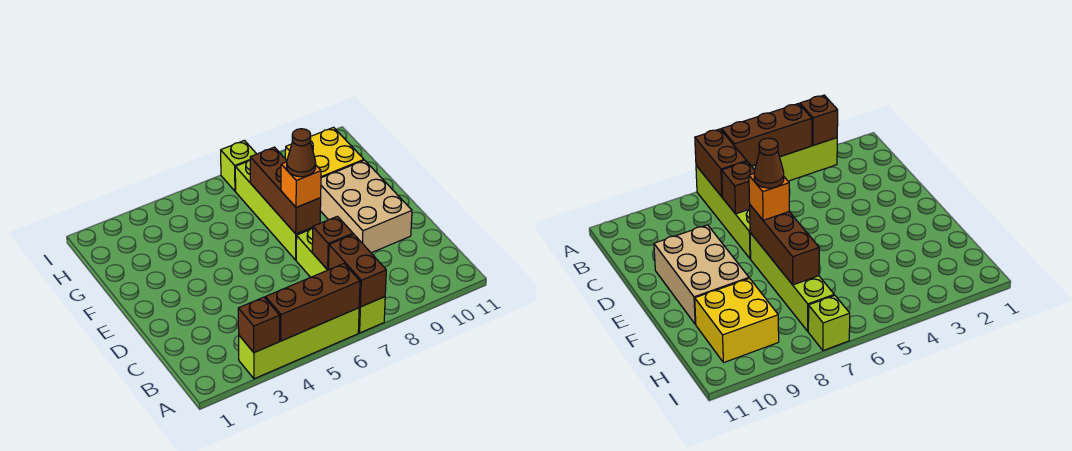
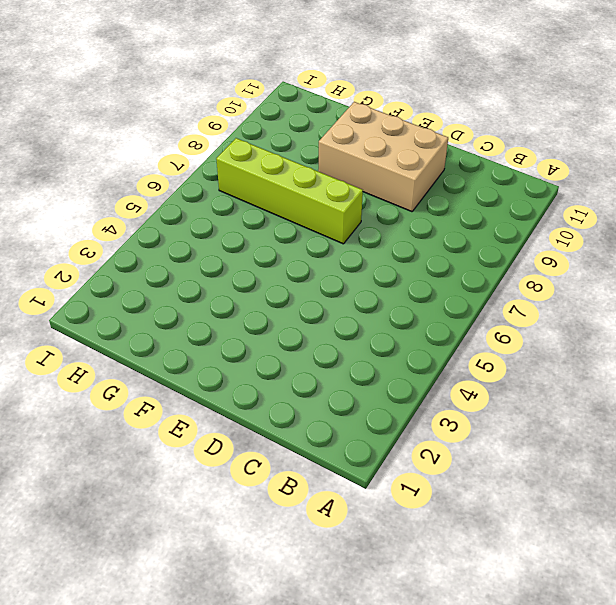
none -> lime 1x4 brick [239,308,359,379]
none -> lime 1x4 brick [296,228,385,333]
none -> yellow 2x2 brick [285,127,364,178]

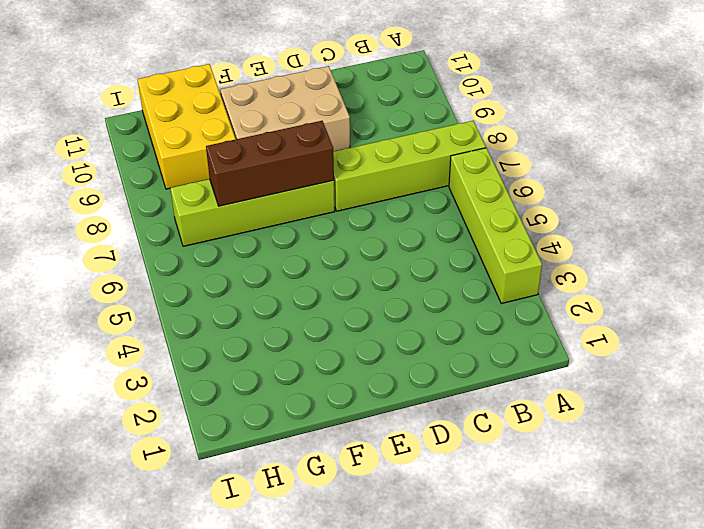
yellow 2x3 brick [138,64,236,189] -> yellow 2x2 brick [285,127,364,178]
none -> lime 1x1 brick [221,140,256,191]
none -> brown 1x1 brick [238,297,280,353]
none -> brown 1x3 brick [265,264,360,341]

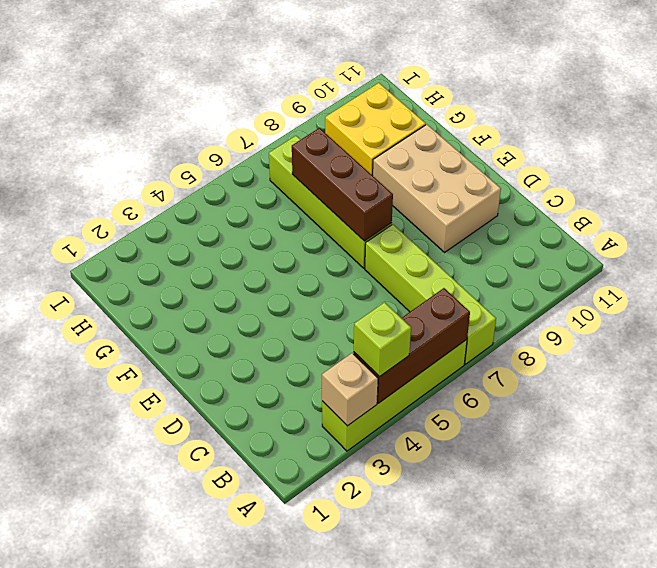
tan 1x1 brick [322,353,378,426] -> brown 1x1 brick [238,297,280,353]
lime 1x1 brick [354,302,411,377] -> lime 1x1 brick moved to [221,140,256,191]
none -> brown 1x2 brick [328,234,386,307]
none -> brown 1x1 brick [312,216,353,270]
none -> orange 1x1 brick [281,162,321,207]

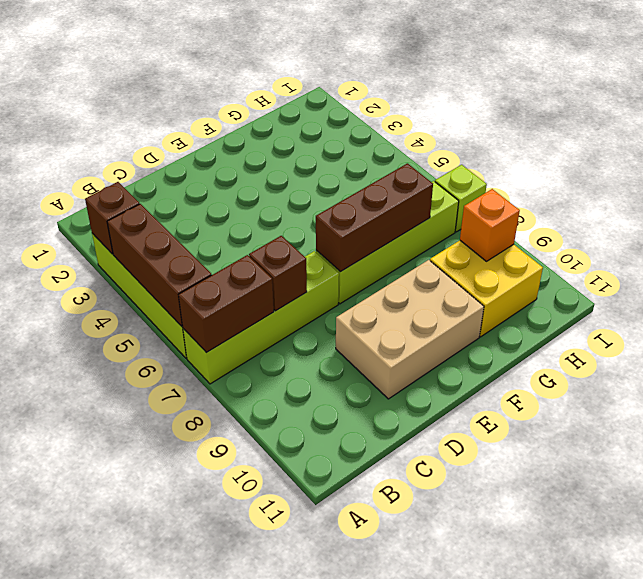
orange 1x1 brick [460,189,520,261] -> orange 1x1 brick moved to [281,162,321,207]
none -> brown 1x1 cone [287,129,316,177]

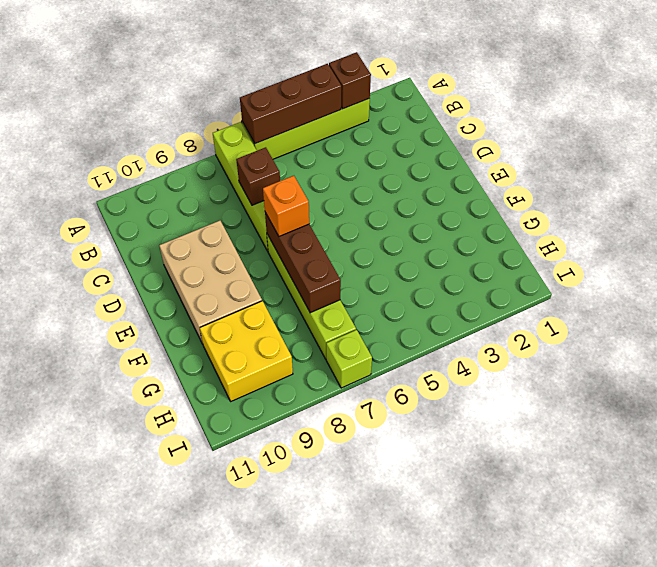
none -> brown 1x2 brick [328,234,386,307]
none -> brown 1x1 cone [287,129,316,177]

